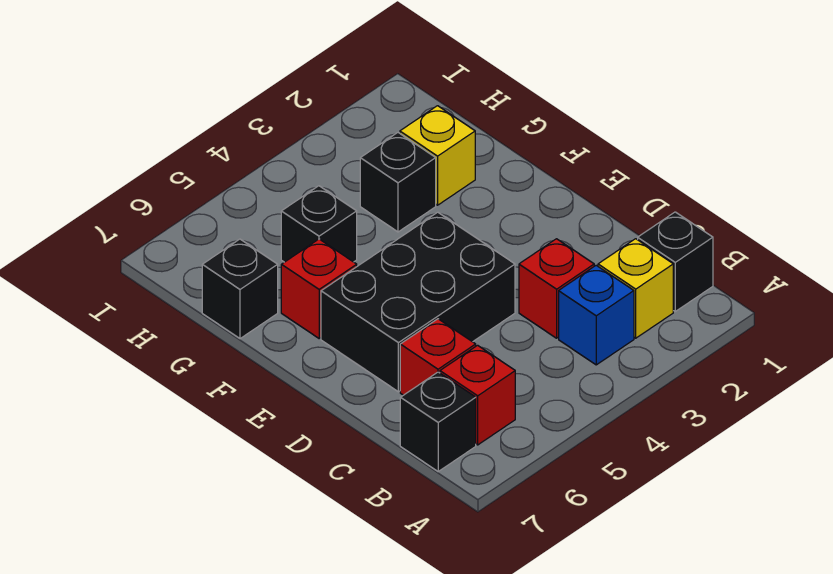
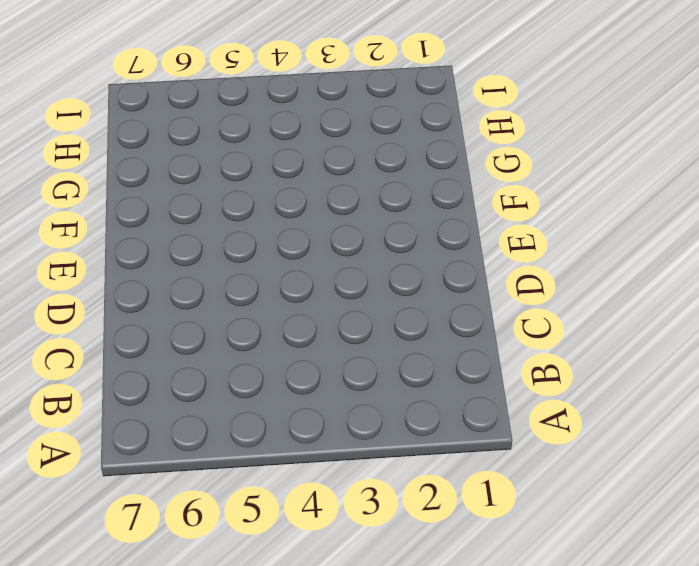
none -> black 1x1 brick [638,212,713,311]
none -> yellow 1x1 brick [598,239,673,338]
none -> blue 1x1 brick [559,265,634,365]

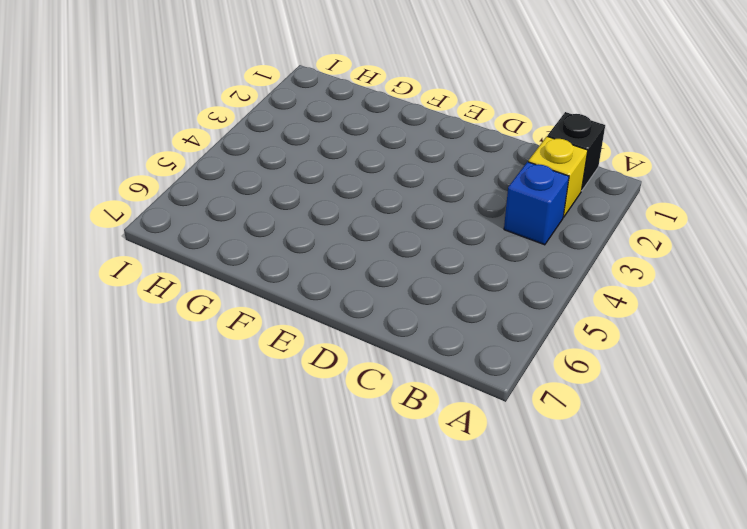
none -> red 1x1 brick [440,345,515,445]
none -> black 1x1 brick [400,372,476,471]
none -> red 1x1 brick [519,239,594,338]

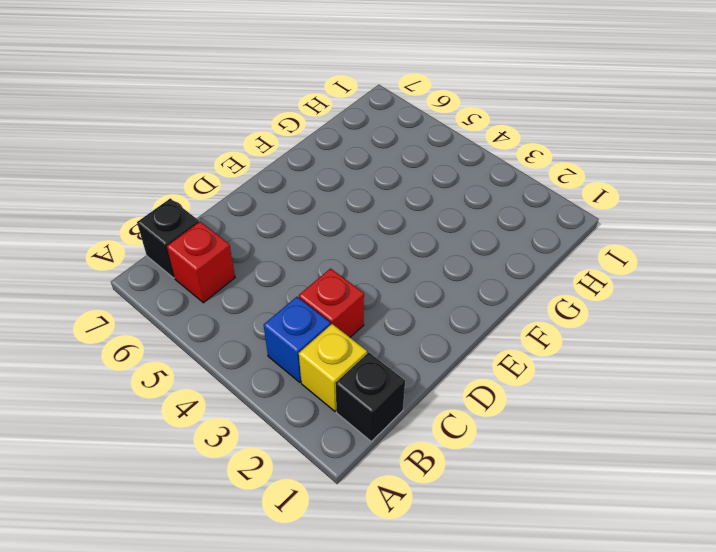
none -> red 1x1 brick [400,319,476,395]
none -> black 2x3 brick [321,212,515,392]
none -> red 1x1 brick [281,239,357,338]

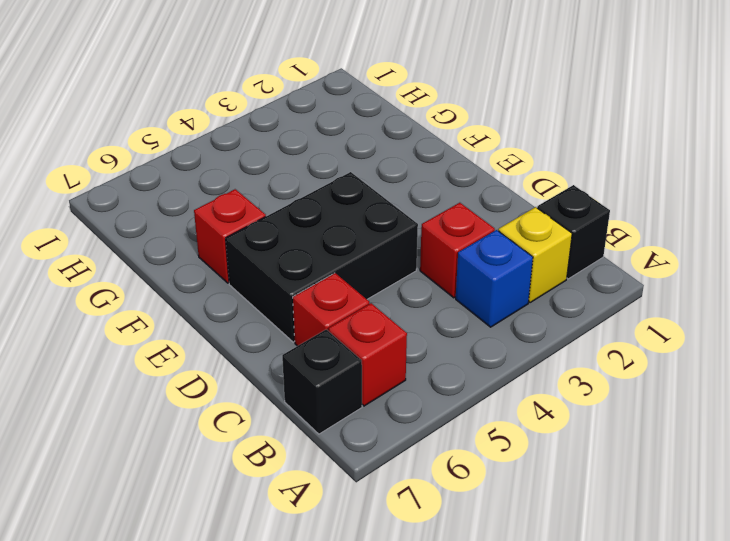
none -> yellow 1x1 brick [400,106,475,205]
none -> black 1x1 brick [360,133,436,232]
none -> black 1x1 brick [281,186,357,262]

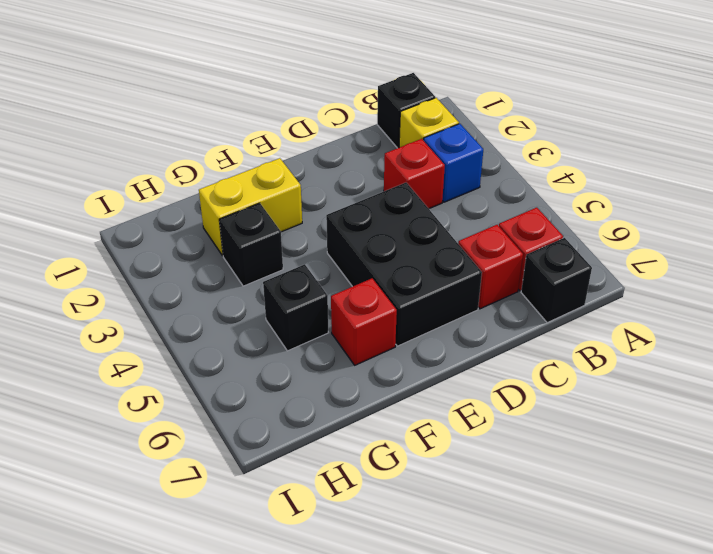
yellow 1x2 brick [199,158,302,256] -> yellow 1x1 brick [400,106,475,205]
none -> black 1x1 brick [202,239,278,339]

